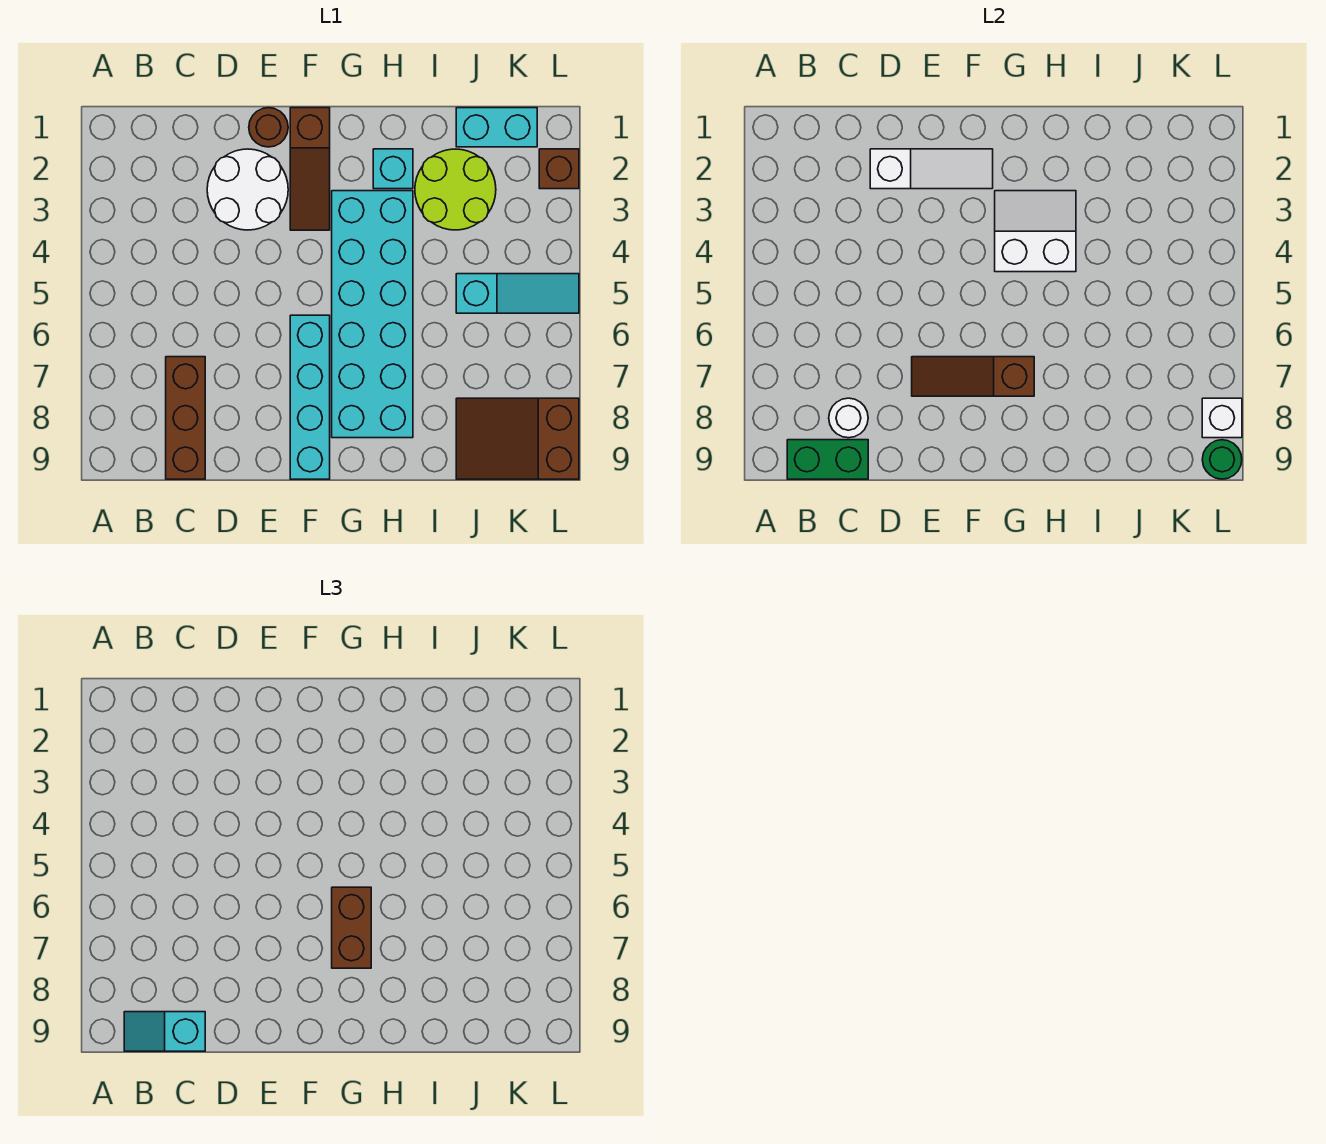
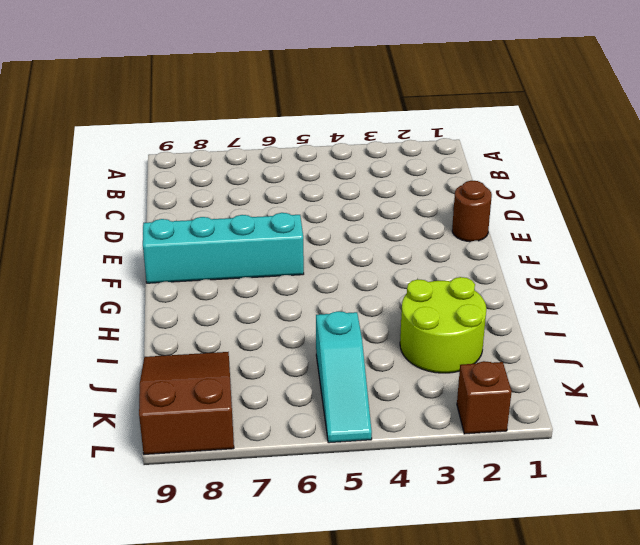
none -> brown 1x3 brick [166,357,205,479]
none -> white 2x2 round brick [207,149,288,230]
none -> brown 1x3 slope [290,108,330,230]

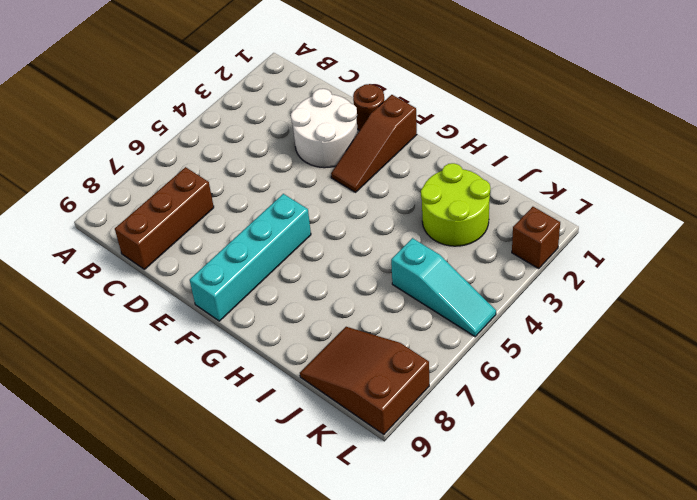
none -> cyan 2x6 brick [332,191,413,438]
none -> cyan 1x1 brick [373,149,413,189]
none -> cyan 1x2 brick [456,108,537,147]

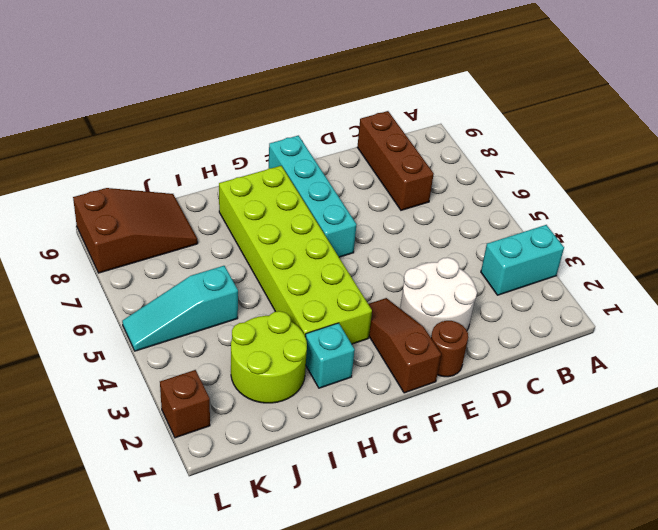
cyan 1x2 brick [481,225,564,295] -> cyan 1x2 brick moved to [456,108,537,147]
lime 2x6 brick [219,166,372,344] -> cyan 2x6 brick [332,191,413,438]
none -> green 1x2 brick [787,440,868,479]
none -> white 1x1 round brick [829,398,868,438]
none -> white 1x3 slope [870,149,993,189]

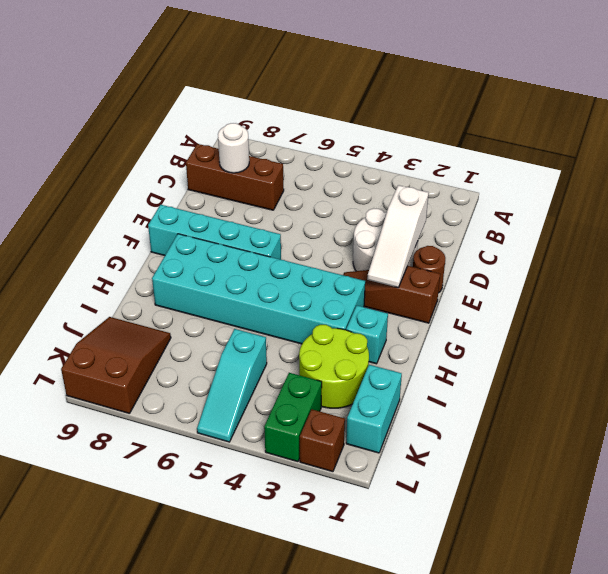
green 1x2 brick [264,373,322,462] -> green 1x2 brick moved to [787,440,868,479]
none -> brown 1x3 slope [912,357,1034,396]
none -> white 2x2 slope [995,191,1076,272]
none -> white 1x1 brick [1202,398,1242,438]

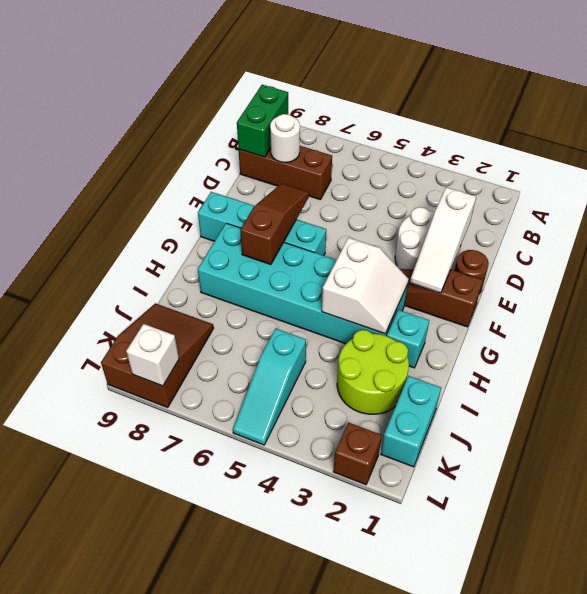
none -> green 1x1 round brick [1202,440,1242,479]
none -> cyan 1x2 slope [124,1012,205,1051]
none -> brown 1x2 brick [332,887,371,968]

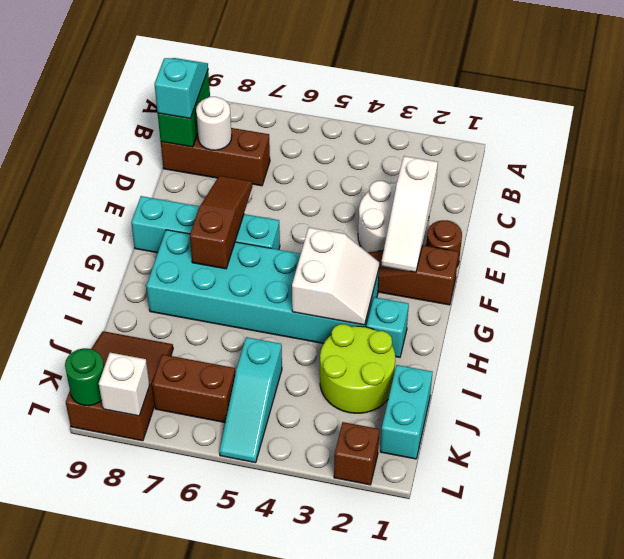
brown 1x2 brick [152,354,235,422] -> brown 1x2 brick moved to [332,887,371,968]

